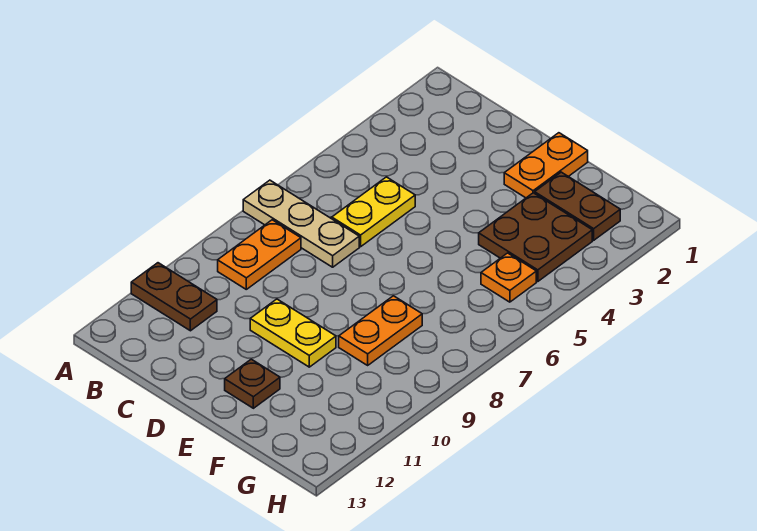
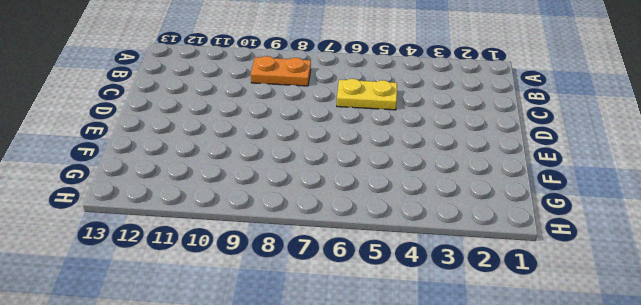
none -> tan 1x3 plate [243,180,359,267]
none -> brown 1x2 plate [131,263,217,331]

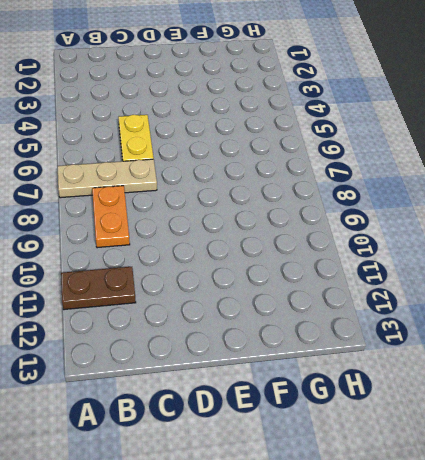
none -> yellow 1x2 plate [250,299,336,367]
none -> orange 1x2 plate [504,133,588,198]

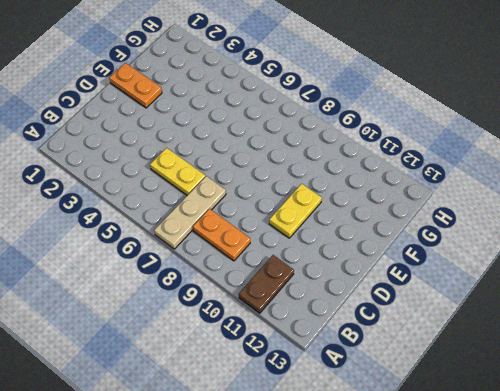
none -> brown 1x1 plate [225,359,280,408]
none -> brown 1x2 plate [535,172,620,240]

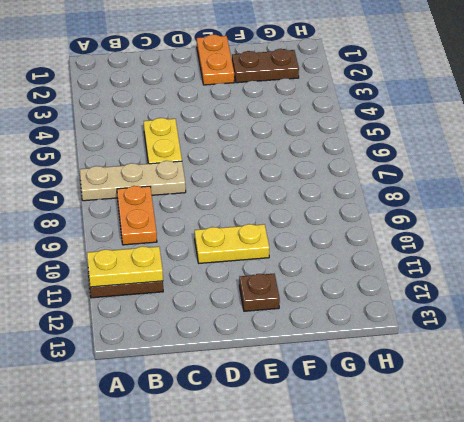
yellow 1x2 plate [87,246,163,287] -> none
none -> brown 2x2 plate [479,193,592,282]
none -> orange 1x2 plate [339,296,422,365]

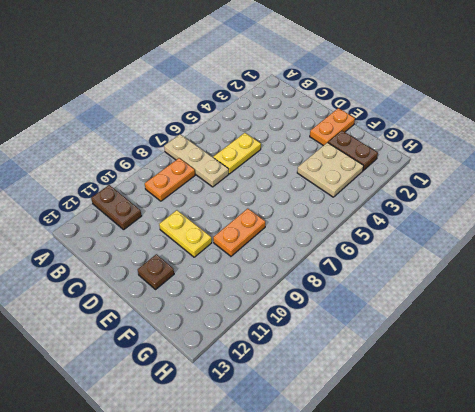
tan 2x2 plate [297,143,364,197] -> brown 2x2 plate [479,193,592,282]
none -> orange 1x1 plate [481,253,536,302]

